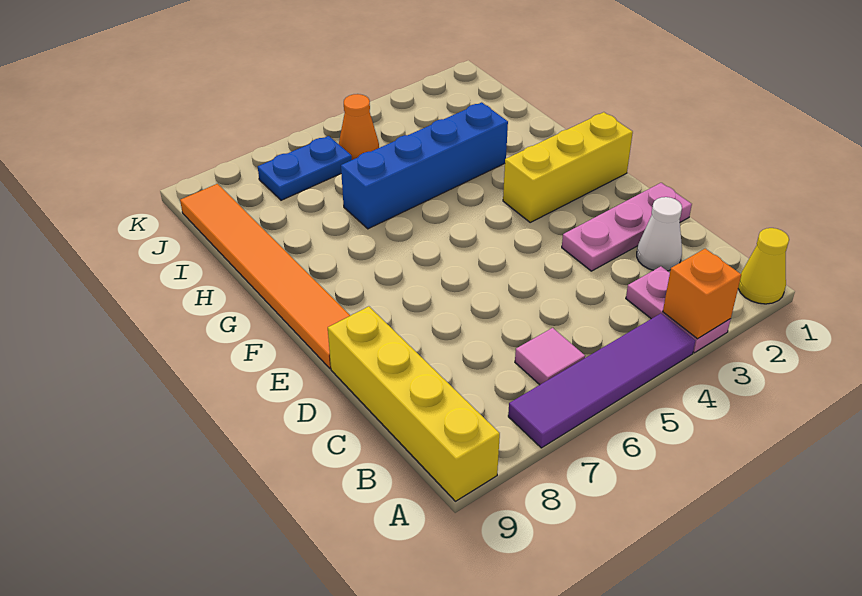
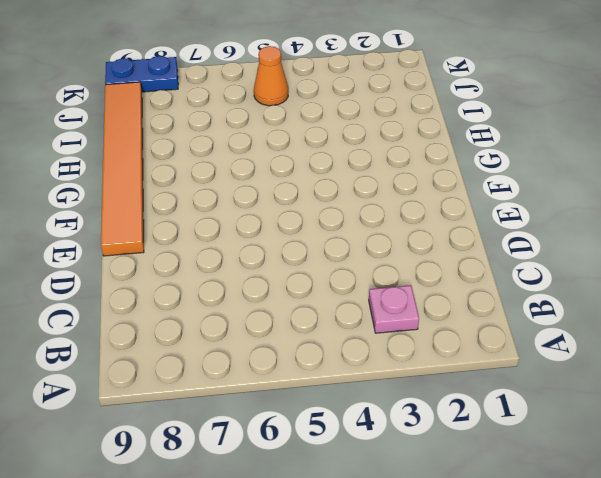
pink 1x1 plate [369,285,419,333] -> pink 1x2 plate [626,266,731,353]
blue 1x2 plate [105,56,178,92] -> blue 1x2 plate moved to [258,136,352,200]
none -> yellow 1x1 cone [738,228,789,304]
none -> purple 1x4 tile [508,313,695,448]
none -> yellow 1x4 brick [328,306,500,501]

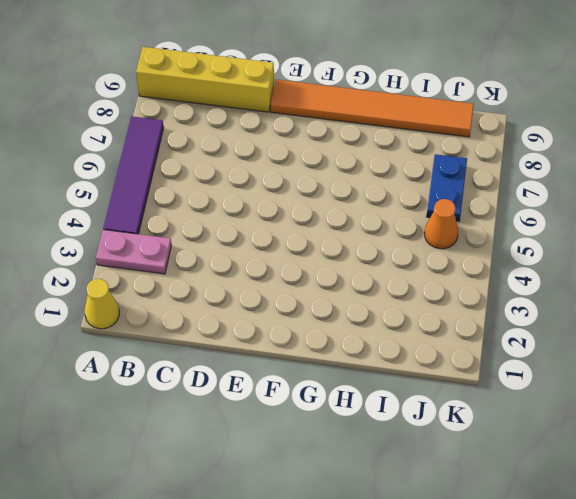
none -> pink 1x1 tile [515,328,585,385]
none -> white 1x1 cone [637,197,682,271]
none -> pink 1x3 plate [562,183,692,271]

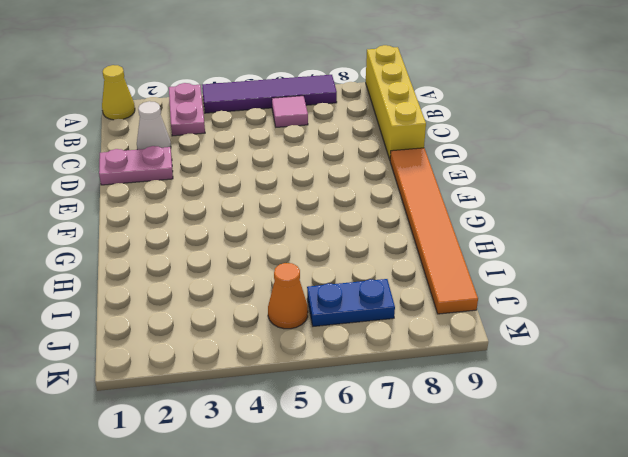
pink 1x2 plate [99,146,173,185] -> pink 1x3 plate [562,183,692,271]
none -> yellow 1x3 brick [503,112,633,222]
none -> blue 1x4 brick [341,102,508,229]
none -> orange 1x1 brick [663,249,741,339]

